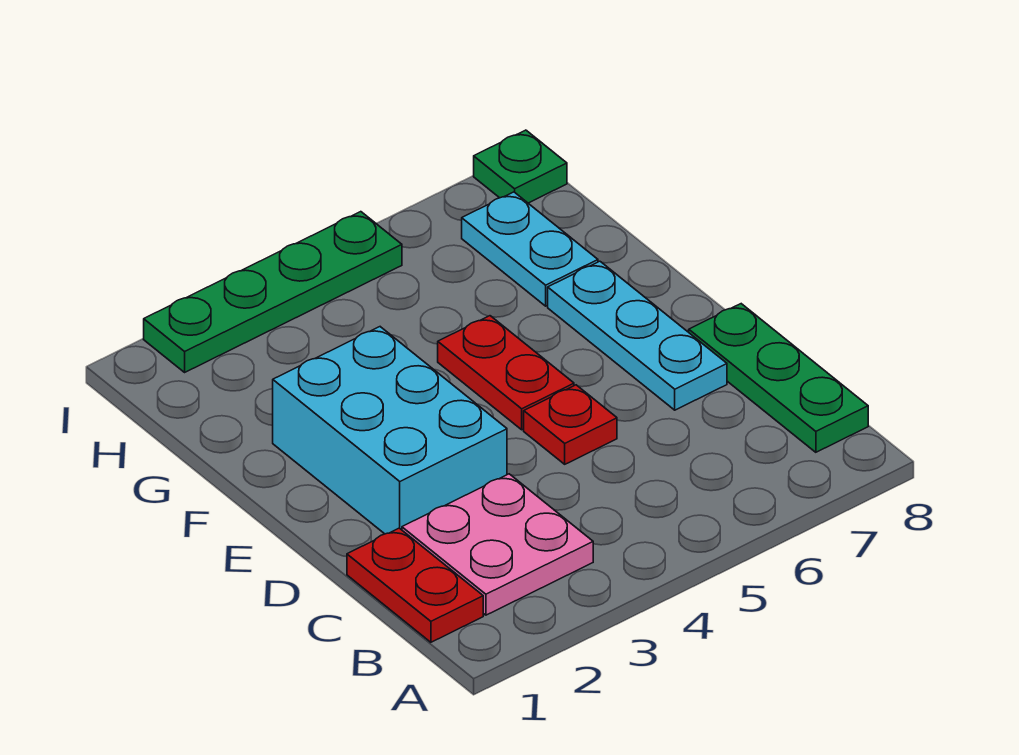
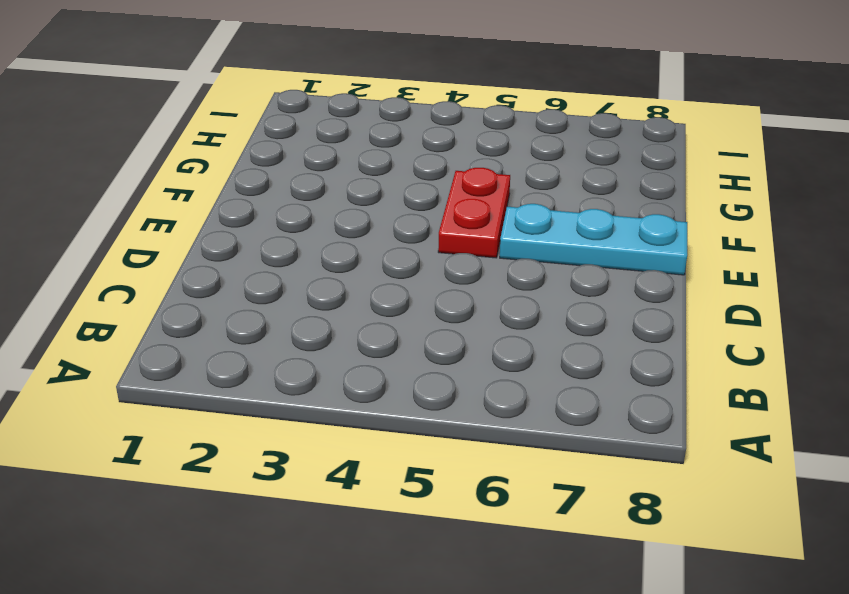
cyan 1x3 plate [500,204,687,275] -> cyan 1x3 plate turned to [548,261,727,410]
none -> red 1x2 plate [347,528,483,642]
none -> pink 2x2 plate [402,474,593,615]

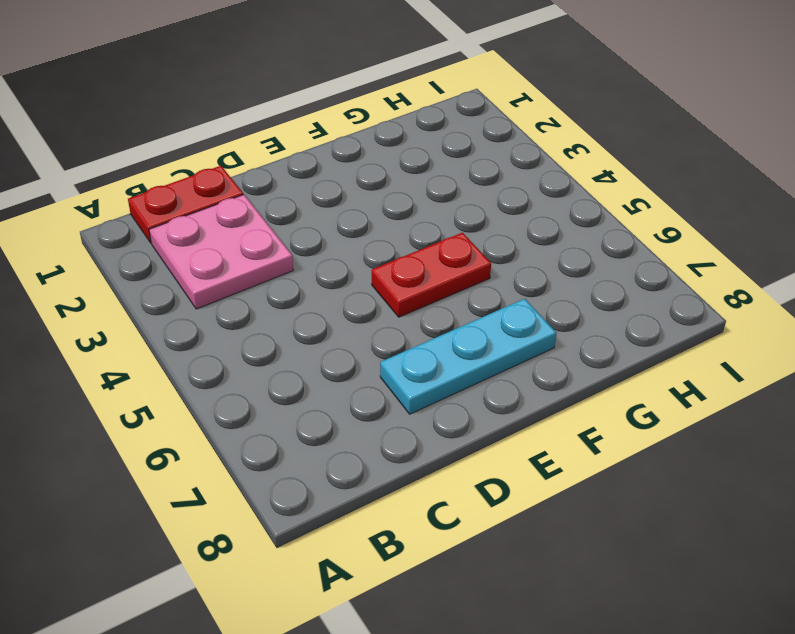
none -> green 1x3 plate [689,304,868,452]
none -> cyan 2x3 brick [273,327,507,534]

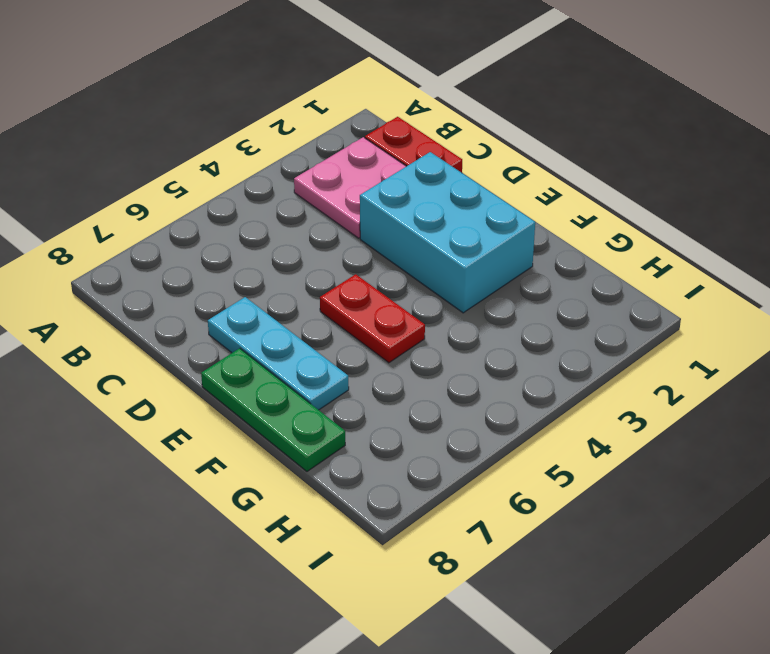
green 1x3 plate [201,348,345,471] -> green 1x3 plate moved to [689,304,868,452]
none -> red 1x1 plate [524,385,617,464]
none -> cyan 1x2 plate [462,192,598,306]

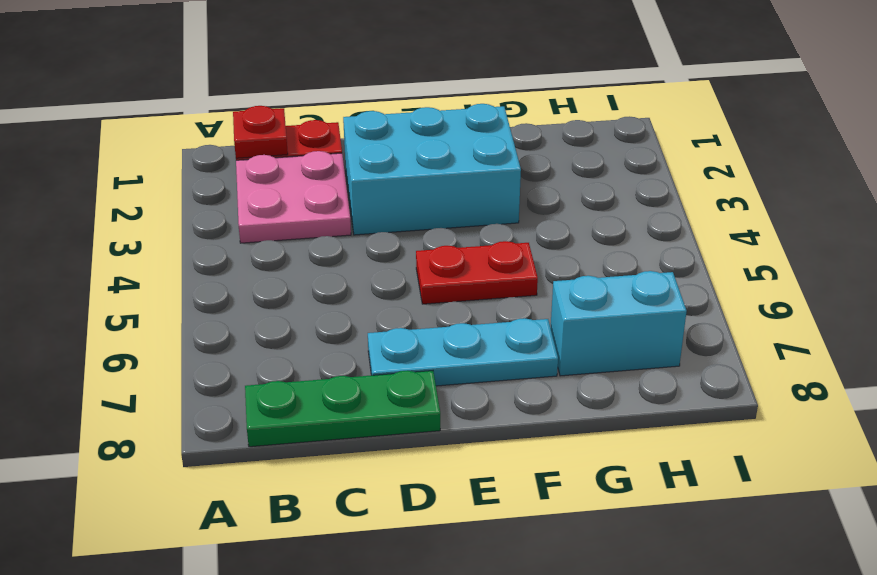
red 1x1 plate [233,106,288,158] -> red 1x1 plate moved to [524,385,617,464]
cyan 1x2 brick [551,271,687,376] -> cyan 1x2 plate [462,192,598,306]
none -> green 1x4 plate [144,212,402,372]
none -> green 1x1 plate [474,130,567,203]

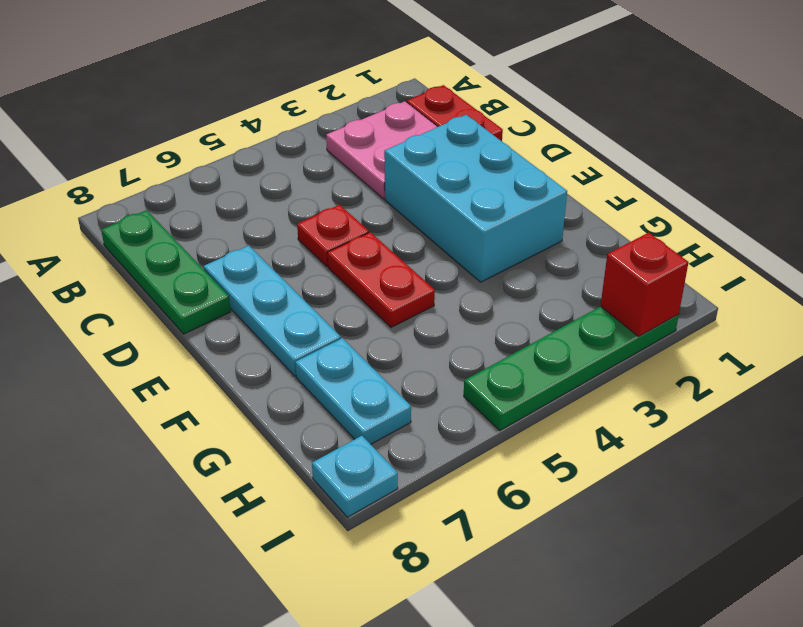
red 1x1 brick [600,233,689,337] -> none
cyan 1x1 plate [312,436,398,517] -> green 1x1 plate [474,130,567,203]

